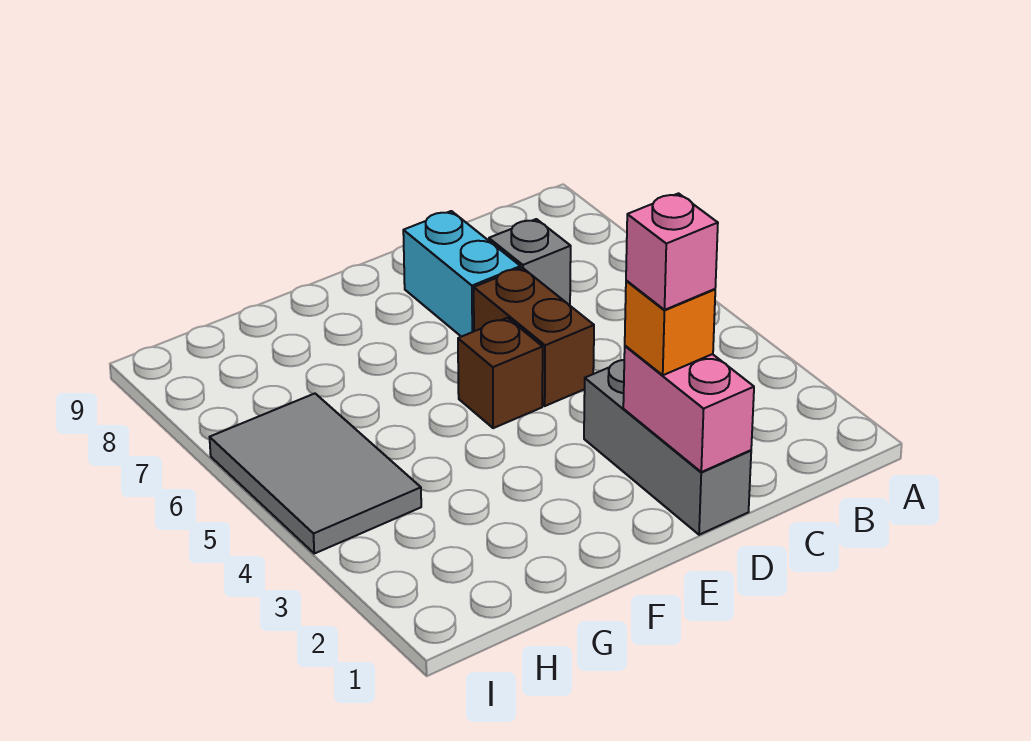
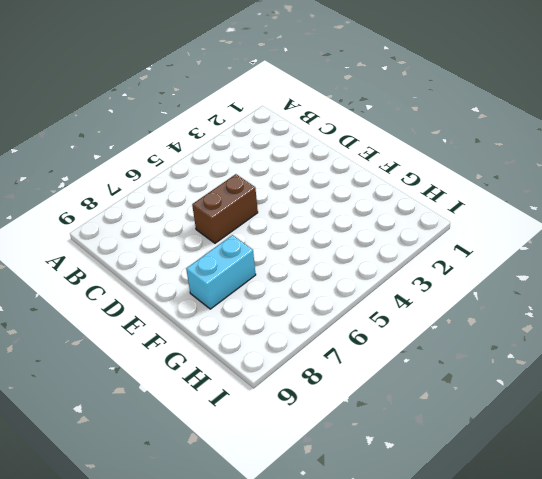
cyan 1x2 brick [186,235,256,309] -> cyan 1x2 brick moved to [403,211,520,337]
none -> grey 1x1 brick [489,219,571,305]
none -> grey 1x3 brick [584,360,751,535]

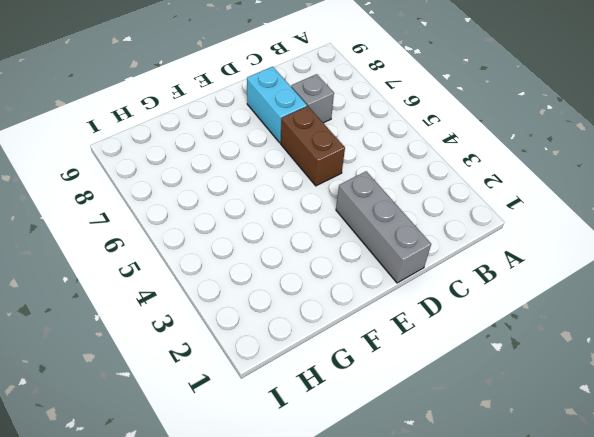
none -> brown 1x1 brick [458,318,543,428]
none -> grey 2x3 tile [210,394,421,554]

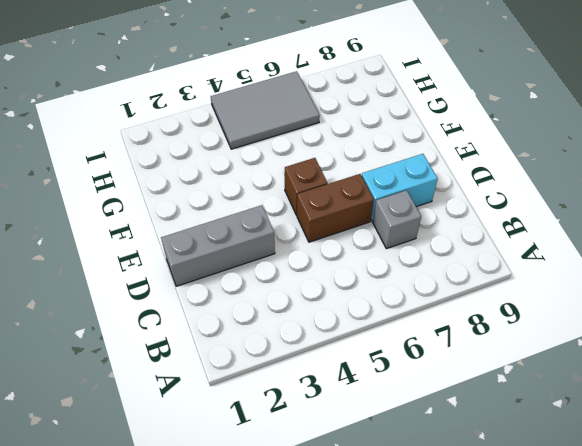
none -> pink 1x2 brick [623,346,754,472]
none -> orange 1x1 brick [625,280,715,375]

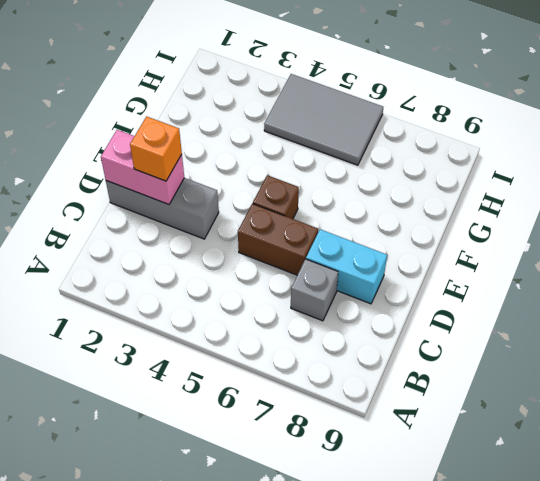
none -> pink 1x1 brick [626,193,718,310]

